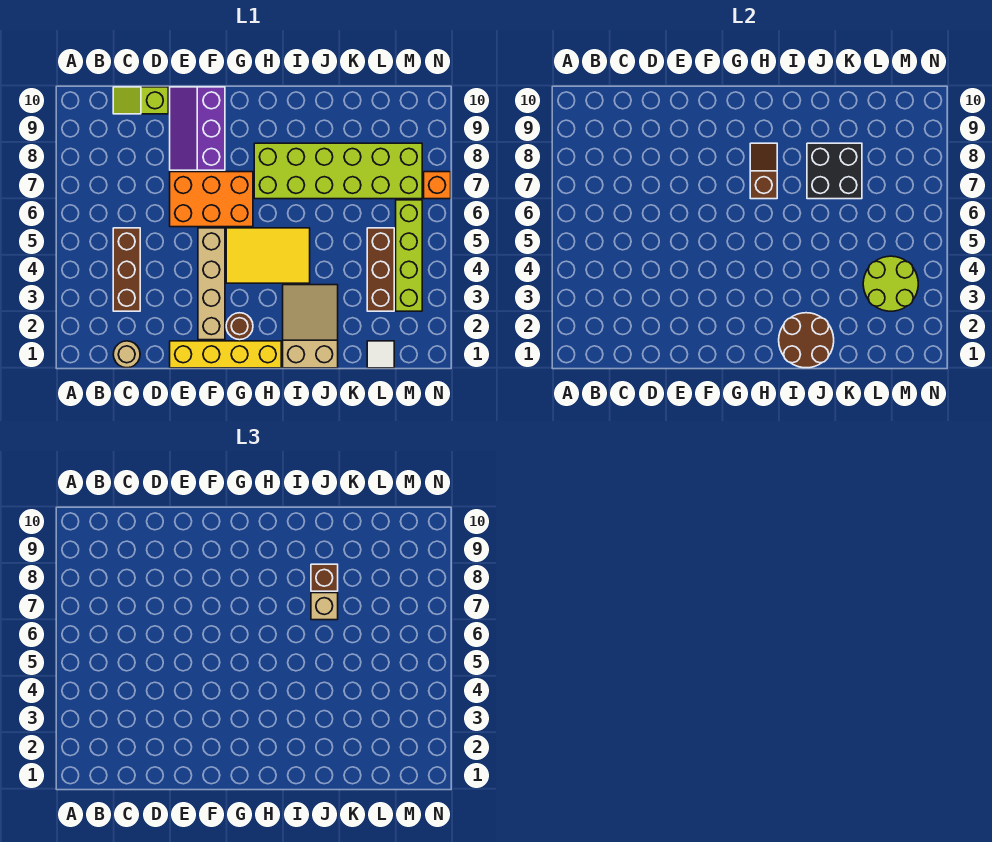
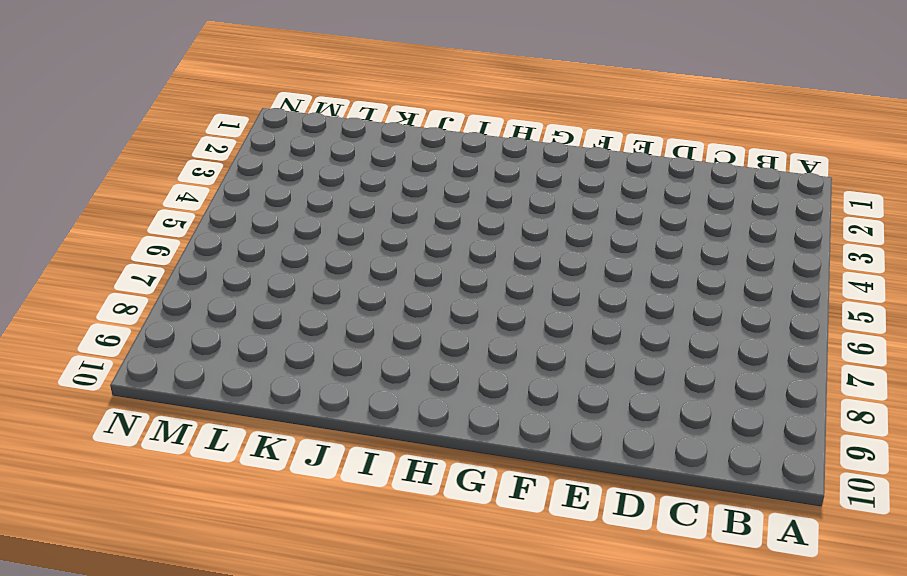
none -> tan 1x1 round brick [113,341,140,368]
none -> brown 1x3 brick [113,228,140,311]
none -> lime 1x2 slope [113,87,168,114]

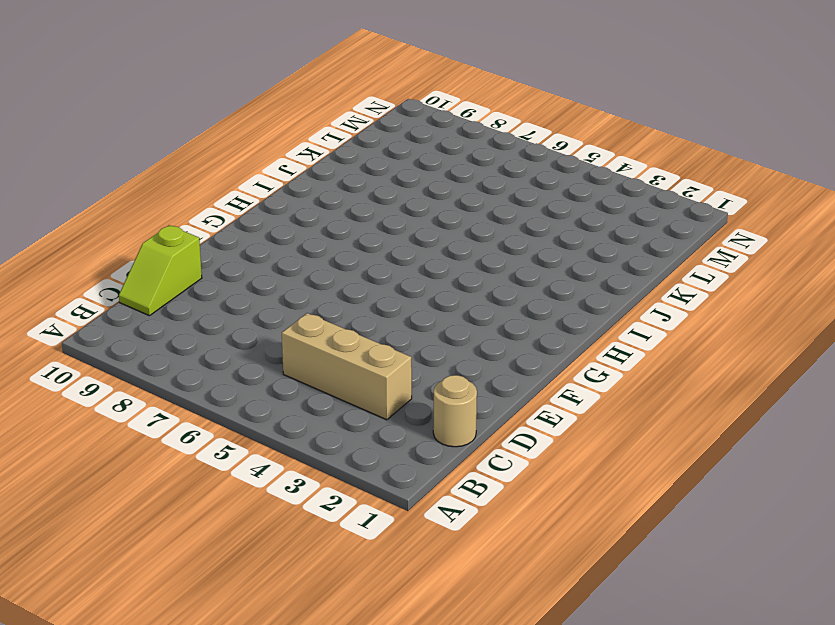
tan 1x3 brick [282,313,412,420] -> brown 1x3 brick [113,228,140,311]
none -> yellow 1x4 brick [170,341,281,368]
none -> orange 2x3 brick [170,172,253,227]
none -> purple 2x3 slope [170,87,225,170]

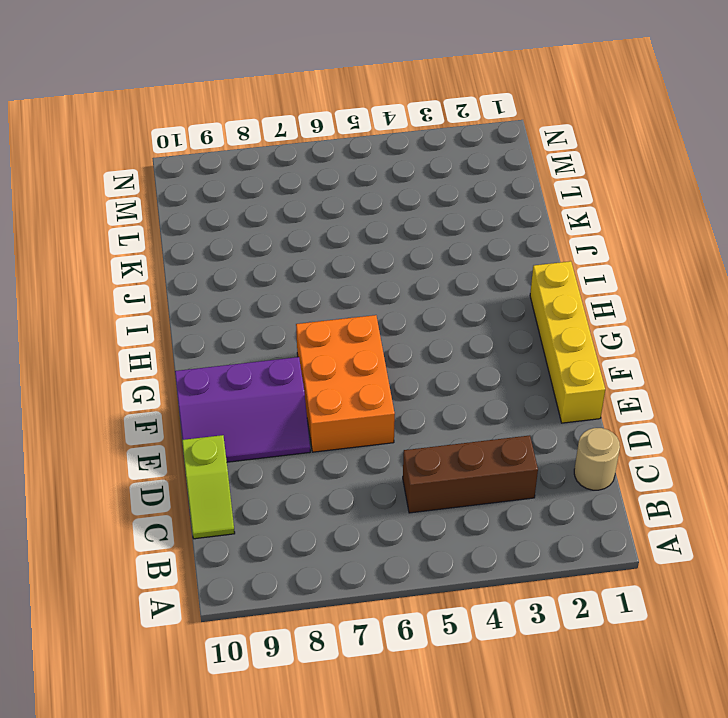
none -> tan 1x4 brick [198,228,225,340]
none -> brown 1x1 round brick [226,313,253,340]
none -> yellow 2x3 tile [226,228,310,283]

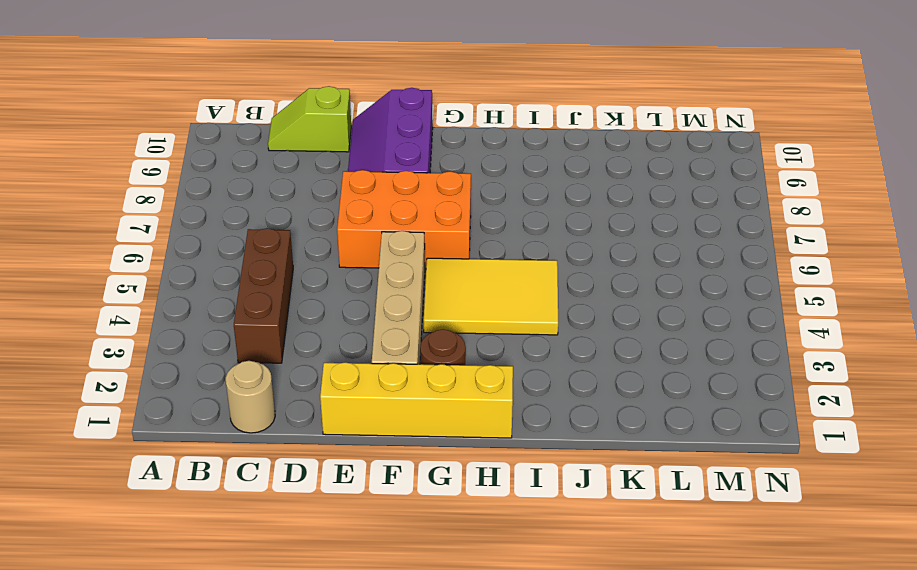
none -> lime 2x6 brick [254,143,422,199]
none -> tan 2x3 slope [283,285,338,368]
none -> white 1x1 tile [367,341,394,368]

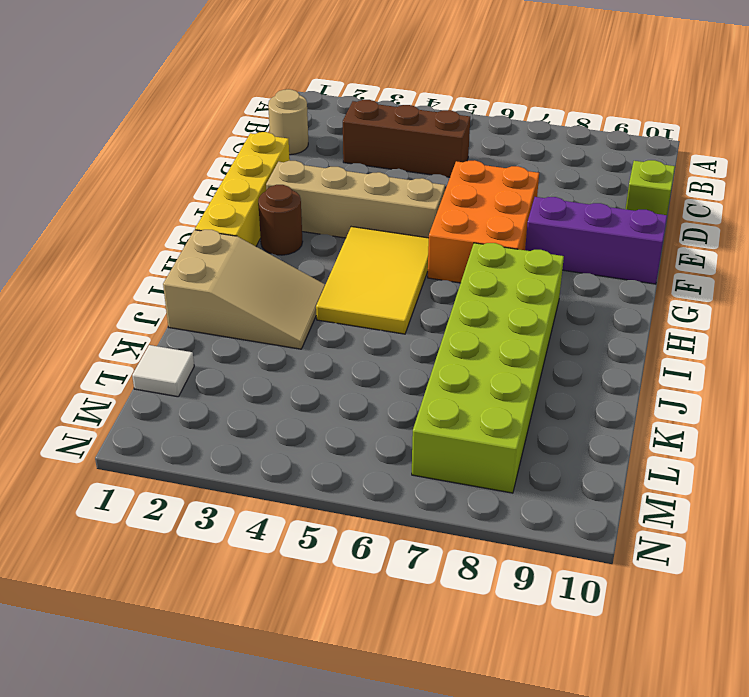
none -> brown 1x3 brick [367,228,394,311]
none -> lime 1x4 brick [396,200,422,311]
none -> orange 1x1 brick [424,172,451,199]

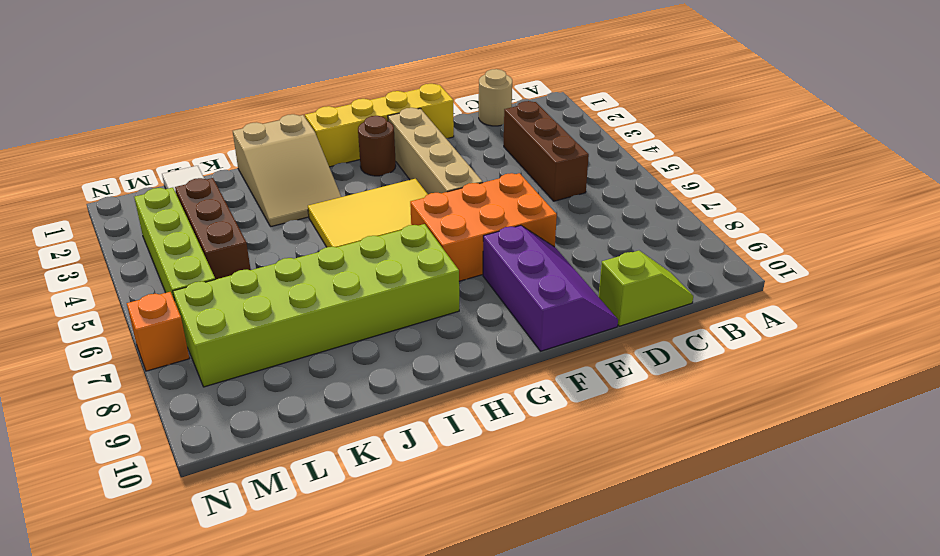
none -> brown 1x2 slope [750,143,777,199]
none -> brown 2x2 round brick [779,313,834,368]
none -> black 2x2 brick [807,143,862,199]

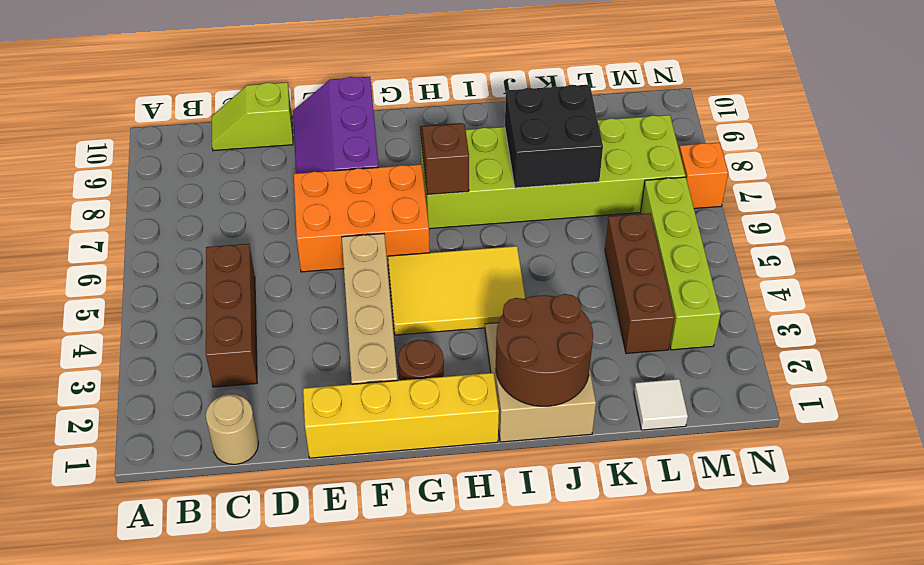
none -> lime 2x2 round brick [863,256,918,311]
none -> tan 1x1 brick [311,593,338,620]
none -> brown 1x1 brick [311,564,338,591]

